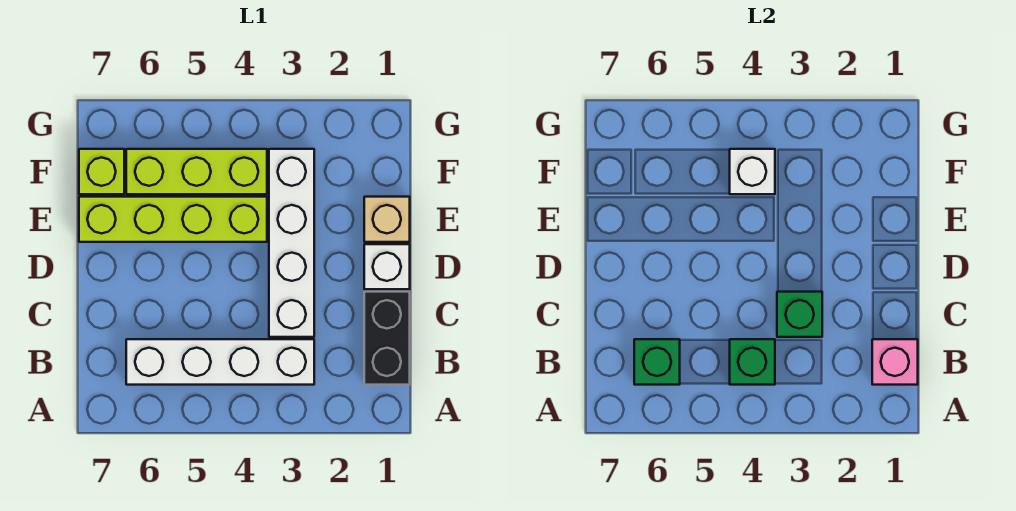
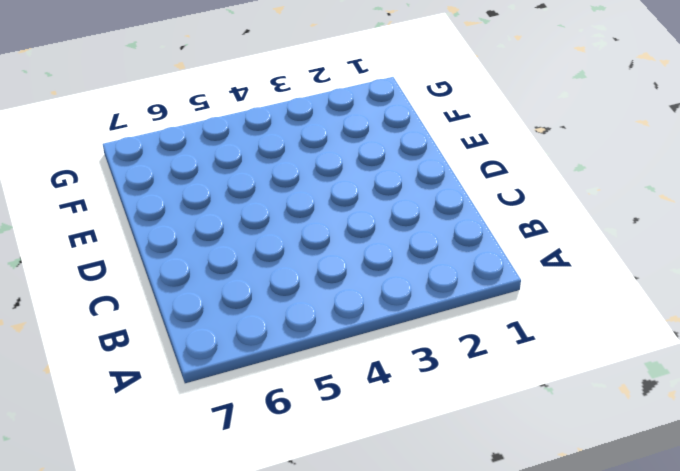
none -> black 1x2 brick [364,292,410,385]
none -> white 1x4 brick [126,339,314,385]
none -> white 1x4 brick [269,149,314,337]

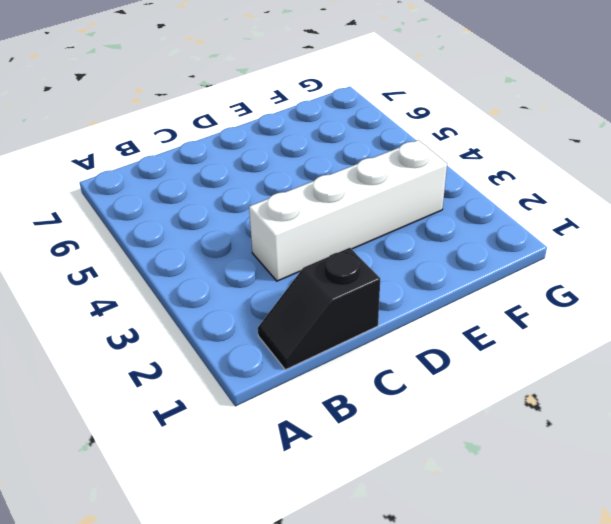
black 1x2 slope [258,248,380,370] -> black 1x2 brick [364,292,410,385]
none -> white 1x4 brick [126,339,314,385]
none -> white 1x1 brick [364,244,410,289]
none -> tan 1x1 brick [364,197,410,242]

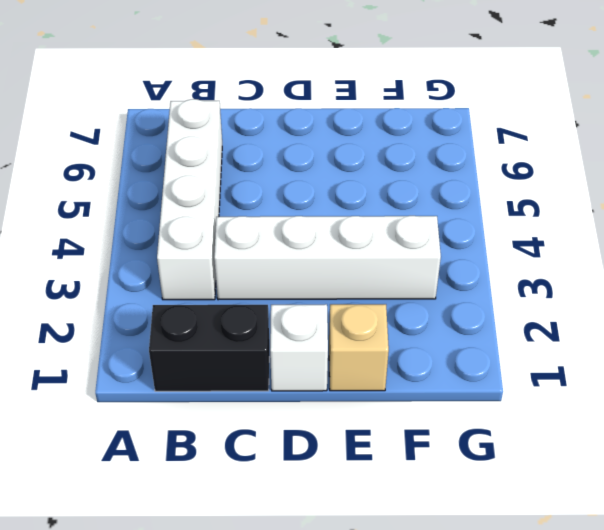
none -> lime 1x4 brick [79,197,267,242]
none -> lime 1x3 brick [126,149,267,194]
none -> lime 1x1 brick [79,149,124,194]

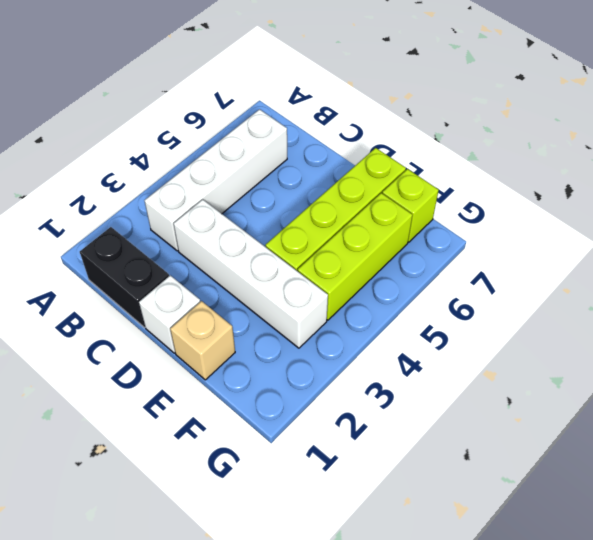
none -> pink 1x1 brick [872,339,918,385]
none -> green 1x1 brick [730,339,775,385]
none -> green 1x1 brick [634,339,680,385]

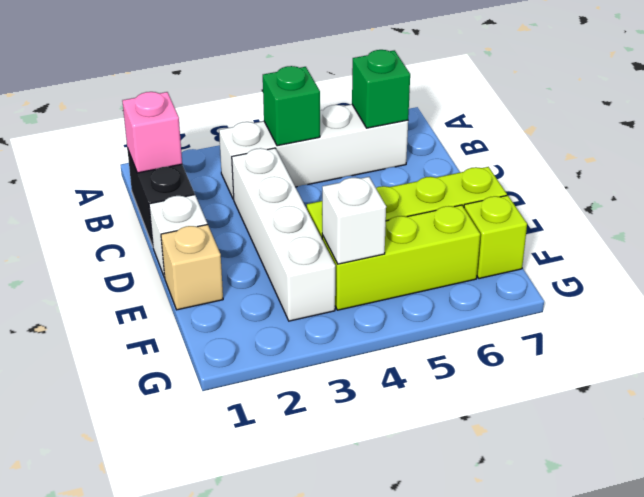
none -> green 1x1 brick [777,292,822,337]

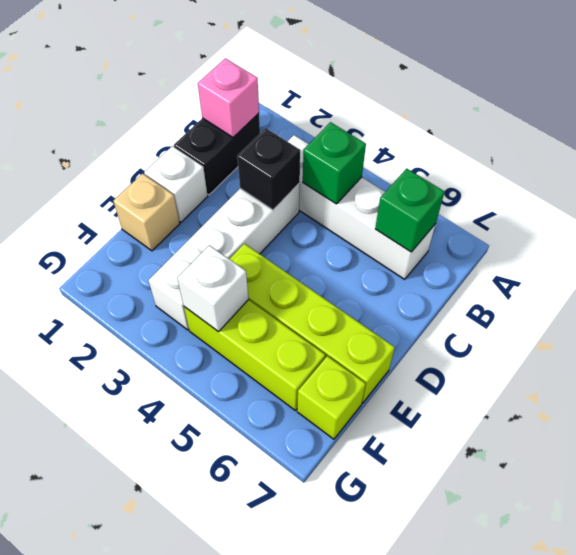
black 1x1 brick [237,128,300,210] -> green 1x1 brick [777,292,822,337]

